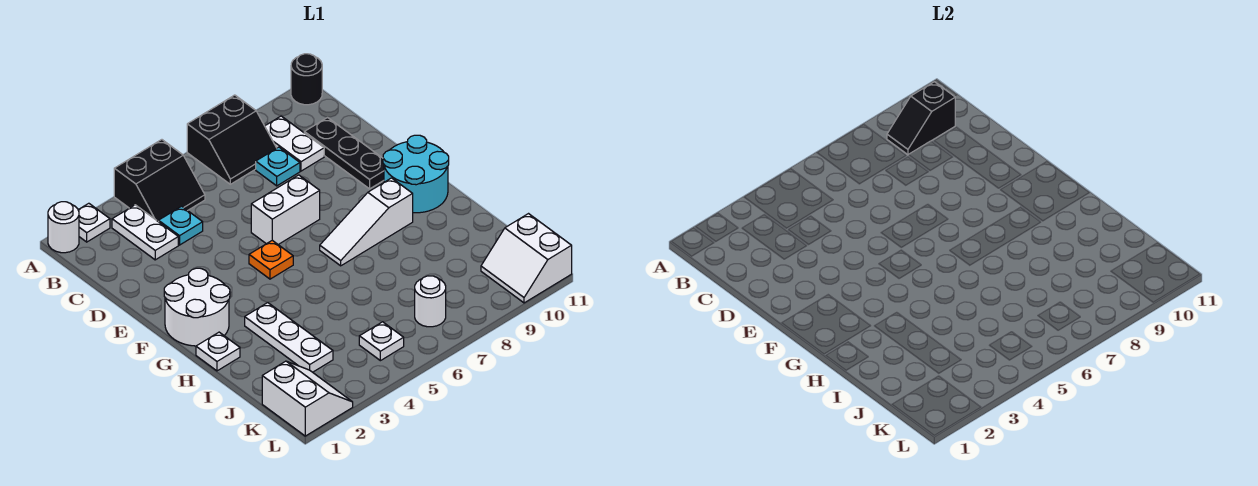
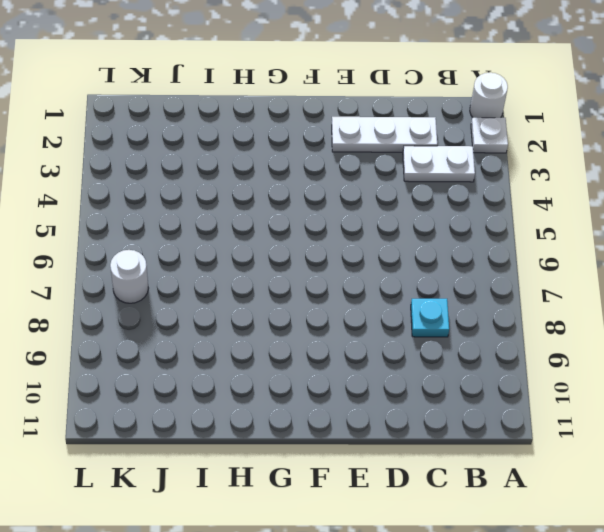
white 1x3 plate [332,117,437,152] -> white 1x3 plate moved to [245,303,333,372]
none -> black 2x2 slope [114,140,205,222]
none -> black 2x2 slope [187,95,276,184]
none -> black 1x1 round brick [291,54,322,105]

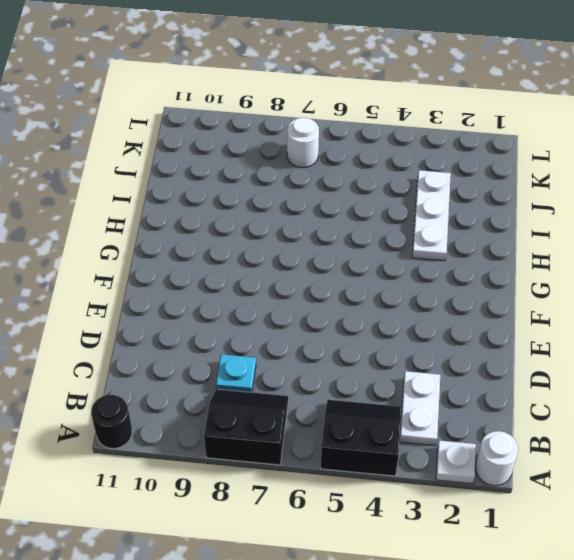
none -> white 1x2 plate [265,116,324,171]
none -> cyan 1x1 plate [159,206,203,245]
none -> black 1x3 plate [304,118,384,189]

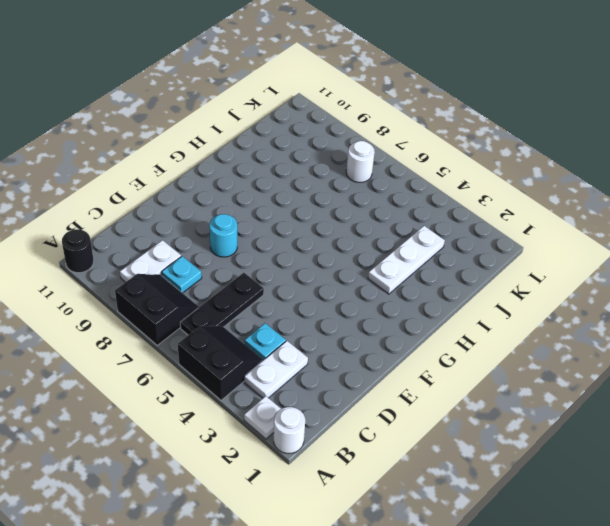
black 1x3 plate [180,273,264,335] -> black 1x3 plate moved to [304,118,384,189]
cyan 1x1 round brick [210,214,237,257] -> none
none -> white 1x2 brick [251,175,320,244]
none -> white 2x2 round brick [164,268,230,346]
none -> orange 1x1 plate [249,240,293,279]

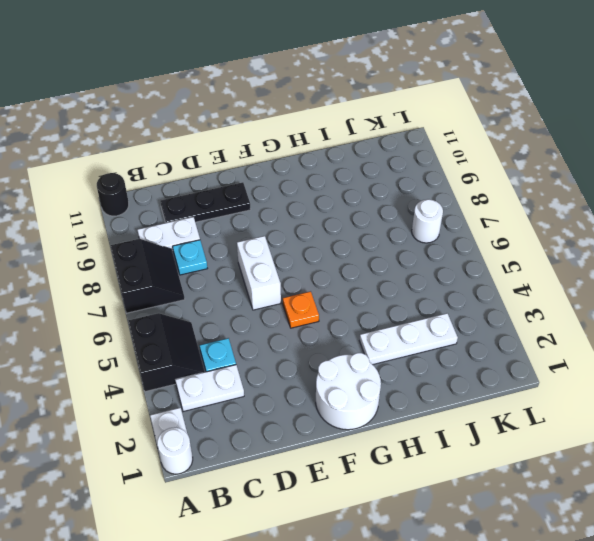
none -> cyan 2x2 round brick [383,135,449,213]
none -> white 1x3 slope [320,178,413,266]
none -> white 1x1 plate [196,332,240,371]

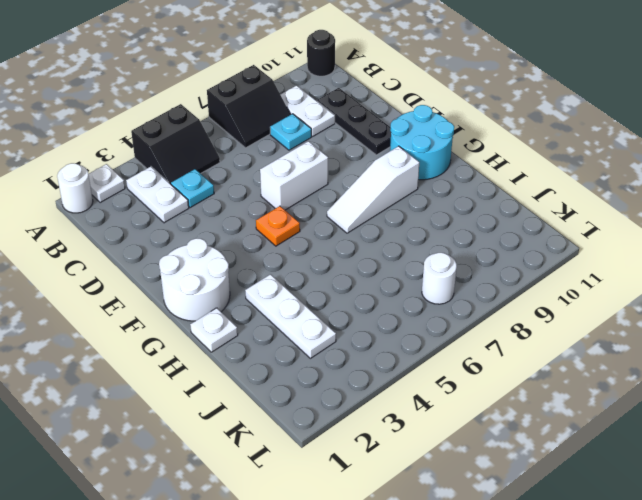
none -> white 2x2 slope [262,361,353,436]
none -> white 1x1 plate [359,322,404,361]
none -> white 2x2 slope [481,214,572,303]

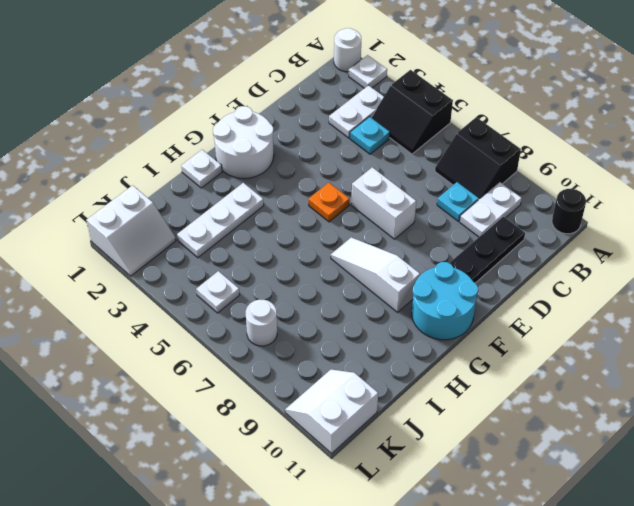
none -> black 1x2 slope [887,82,955,155]

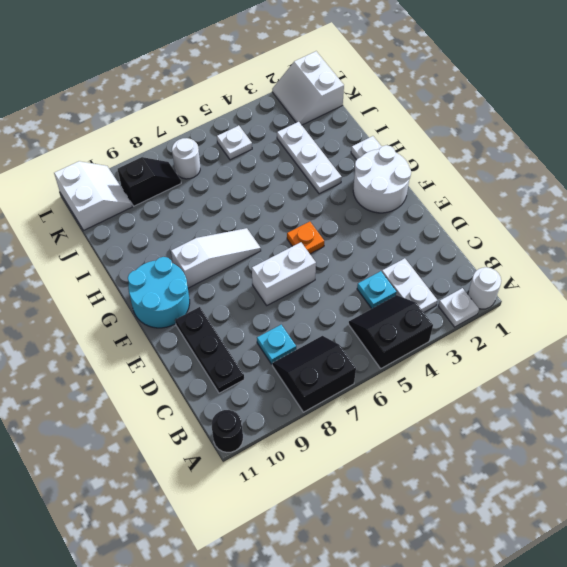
black 1x2 slope [118,157,181,206] -> black 1x2 slope moved to [887,82,955,155]
none -> white 1x2 plate [265,116,324,171]

